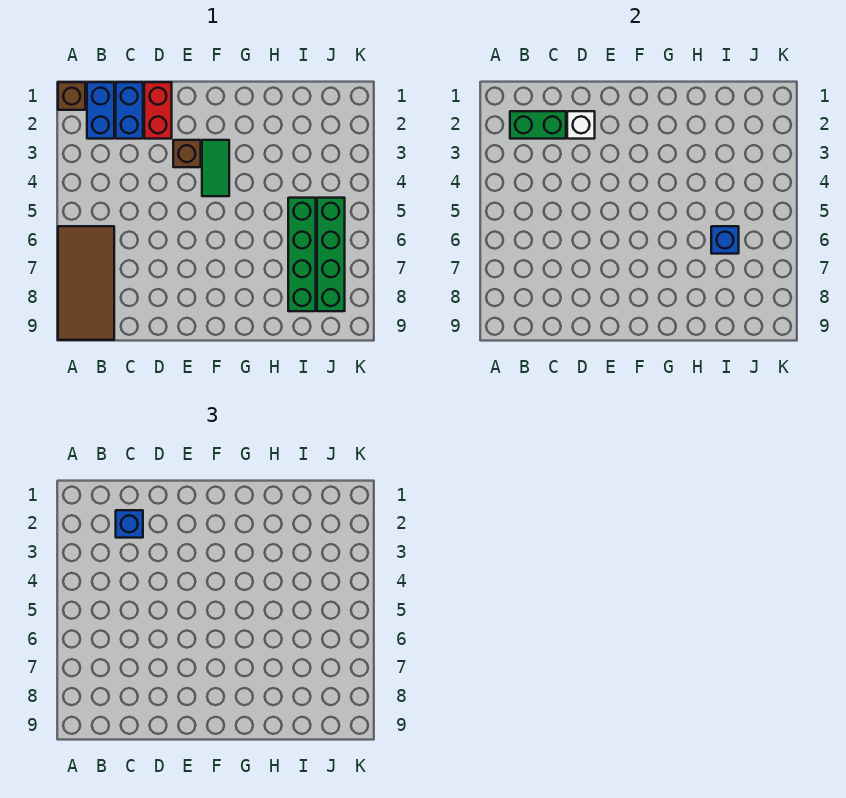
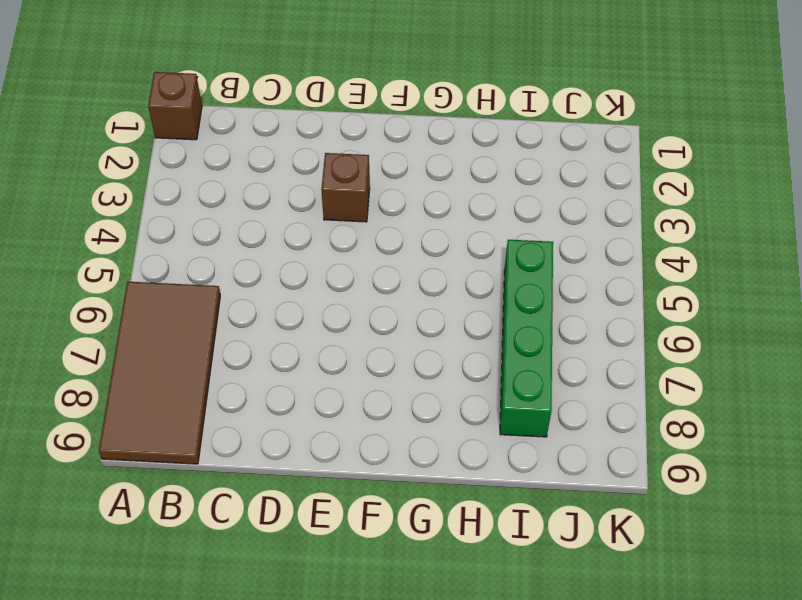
none -> blue 1x2 brick [87,82,114,139]
none -> blue 1x2 brick [116,82,143,139]
none -> red 1x2 brick [144,82,172,139]

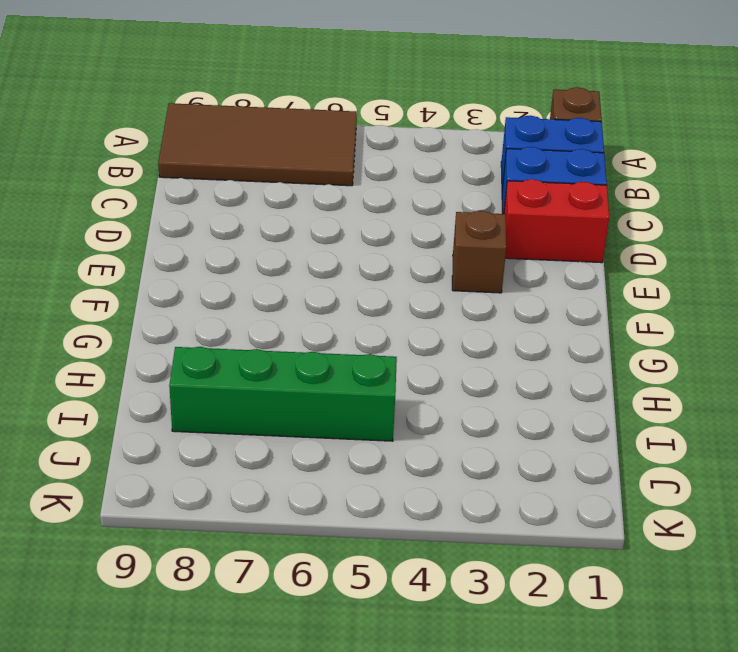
none -> green 1x2 tile [202,140,229,196]
none -> green 1x4 brick [317,198,345,311]
none -> green 1x2 brick [510,111,566,139]

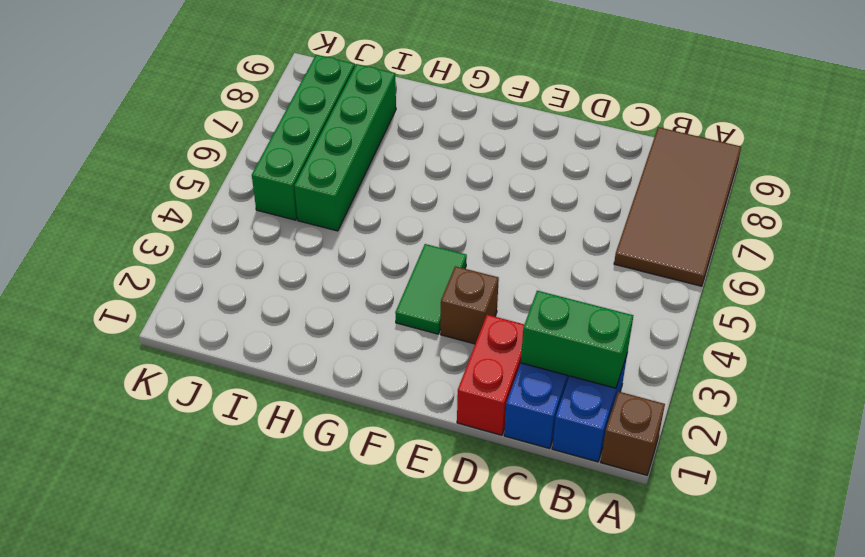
none -> white 1x1 brick [567,111,595,139]
none -> blue 1x1 brick [711,226,739,254]
none -> blue 1x1 brick [116,510,143,538]

